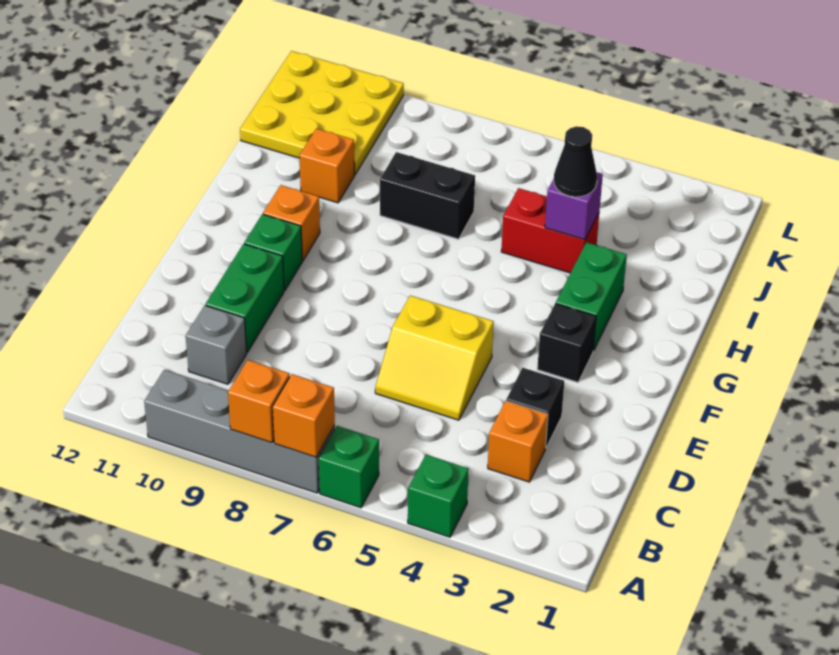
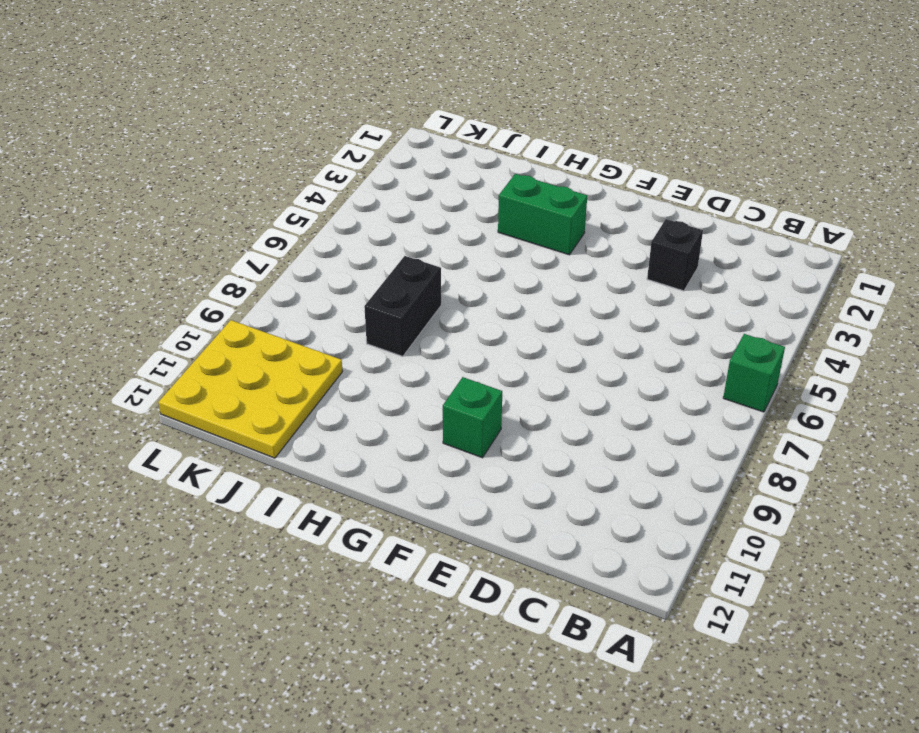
none -> green 1x1 brick [408,455,469,537]
none -> grey 1x4 brick [144,370,335,493]
none -> orange 1x1 brick [488,401,548,482]

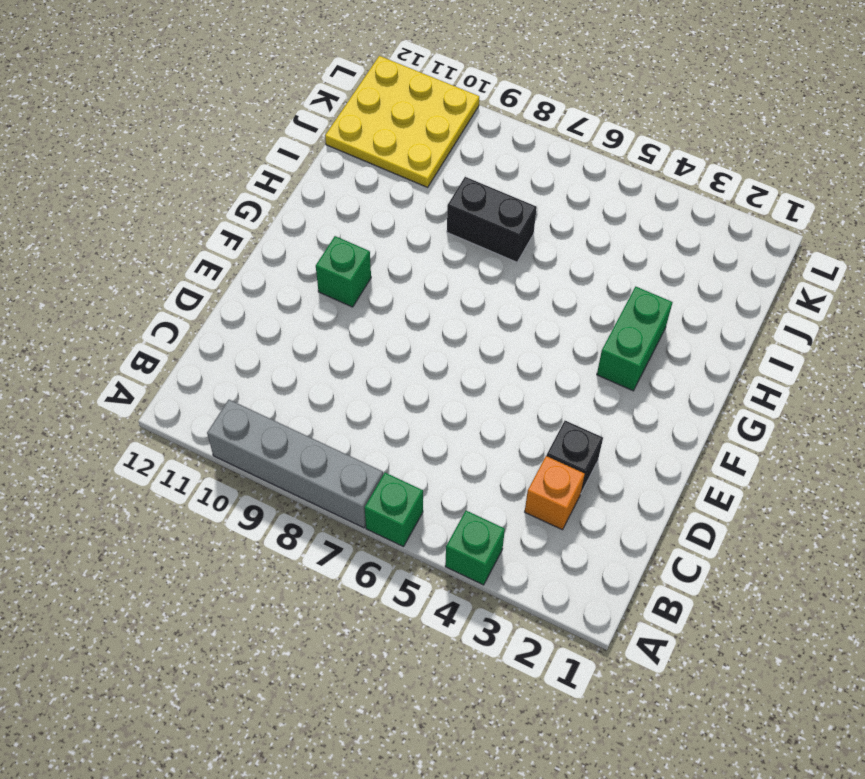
none -> grey 1x1 brick [186,305,247,384]
none -> yellow 2x2 slope [375,295,494,420]
none -> green 1x2 brick [206,244,284,352]

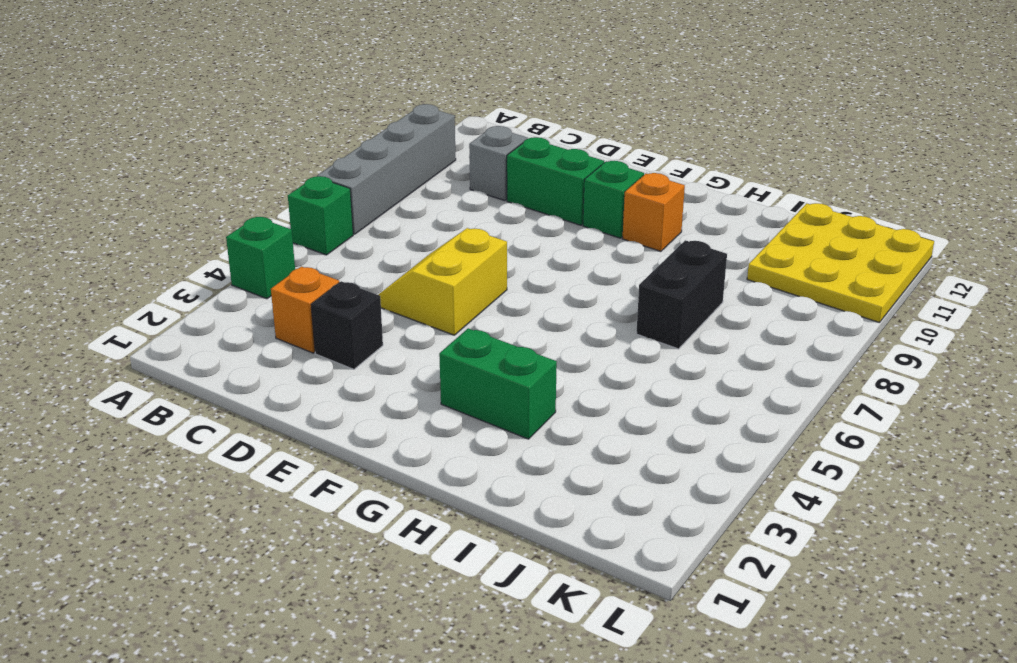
none -> black 1x1 brick [537,304,596,382]
none -> red 1x2 brick [501,188,599,273]
none -> orange 1x1 brick [299,129,354,203]

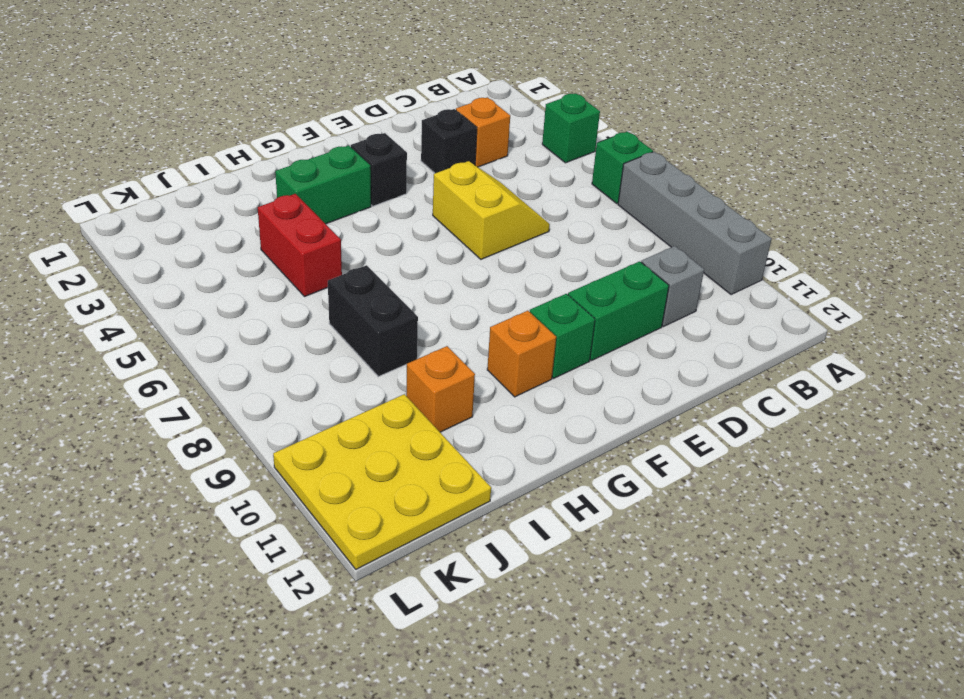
none -> orange 1x1 brick [273,374,335,457]
none -> orange 1x1 brick [228,360,290,443]
none -> purple 1x1 brick [545,172,603,240]

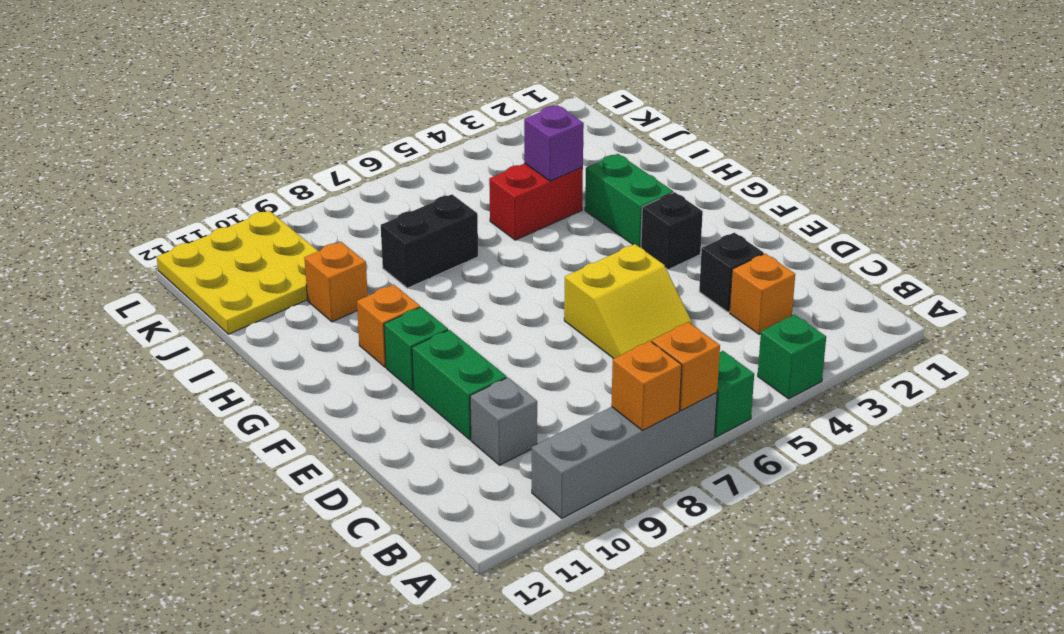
none -> black 1x1 cone [554,126,597,197]

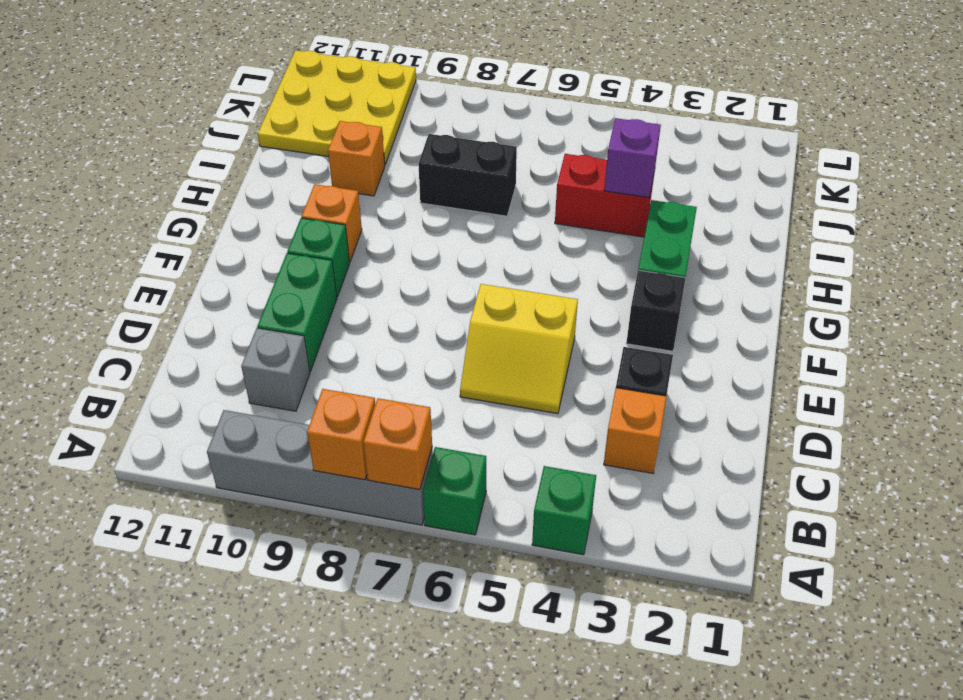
none -> black 1x1 cone [554,126,597,197]

